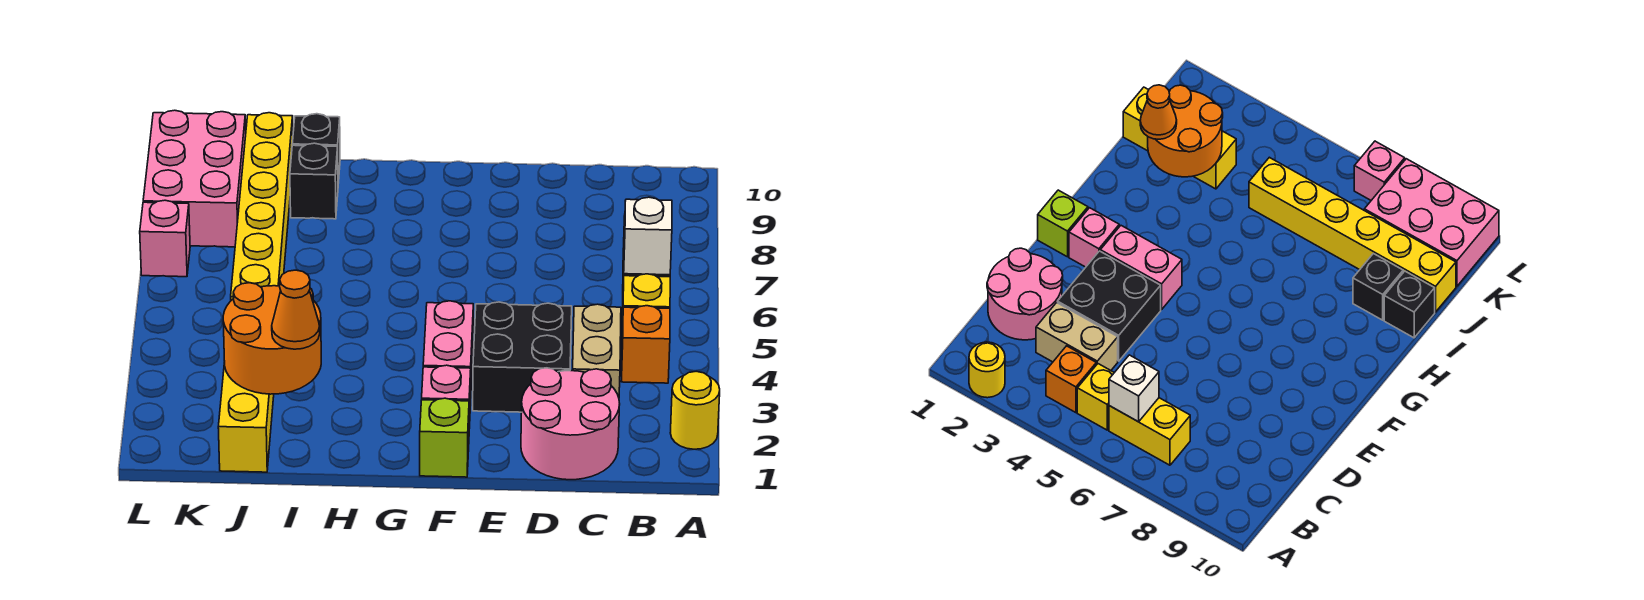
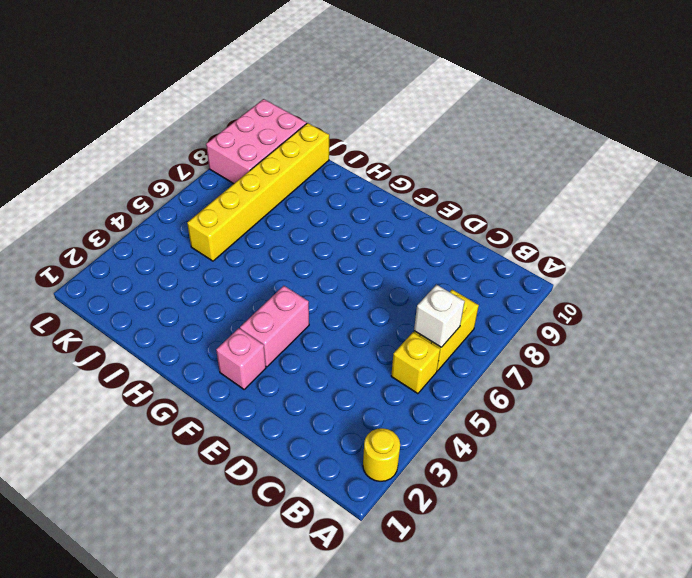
none -> orange 1x1 brick [621,306,670,383]
none -> pink 2x2 round brick [521,368,620,480]
none -> tan 1x2 brick [573,304,621,397]

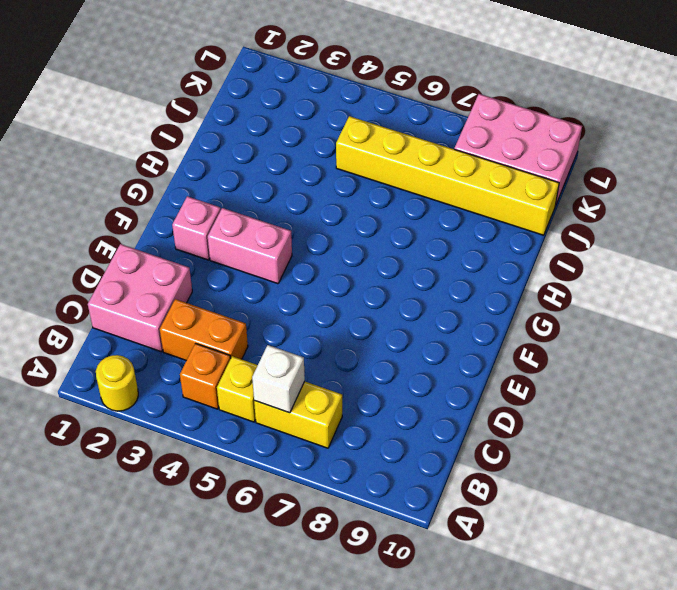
pink 2x2 brick [88,244,192,352] -> pink 2x2 round brick [521,368,620,480]
orange 1x2 brick [160,299,248,361] -> tan 1x2 brick [573,304,621,397]
none -> black 2x2 brick [473,302,572,412]
none -> lime 1x1 brick [420,398,469,477]
none -> black 1x1 brick [290,143,338,219]

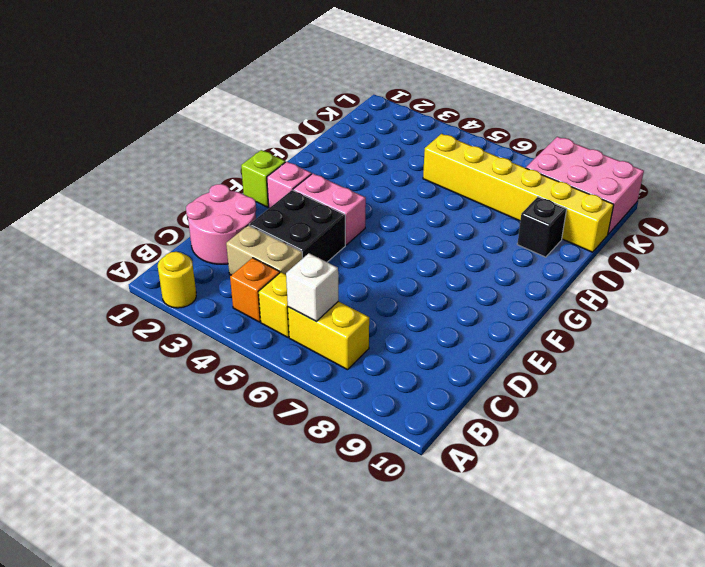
none -> black 1x1 brick [292,114,340,183]
none -> yellow 1x3 brick [218,362,274,472]
none -> pink 1x1 brick [140,200,190,277]

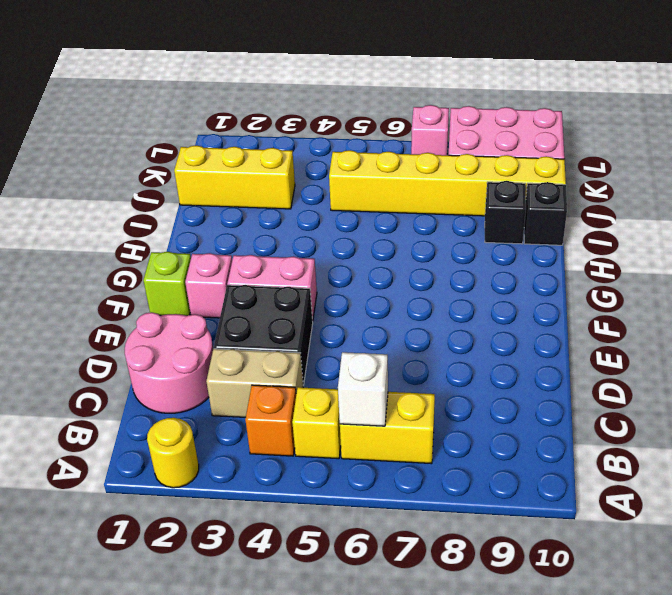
none -> orange 2x2 round brick [223,283,321,394]
none -> orange 1x1 cone [272,270,320,349]

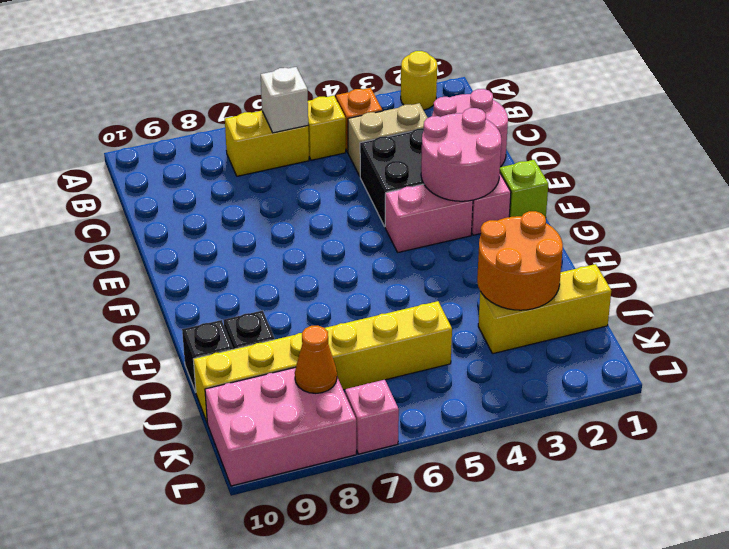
pink 2x2 round brick [421,108,501,201] -> none
orange 1x1 cone [295,325,337,393] -> orange 1x1 cone moved to [272,270,320,349]

